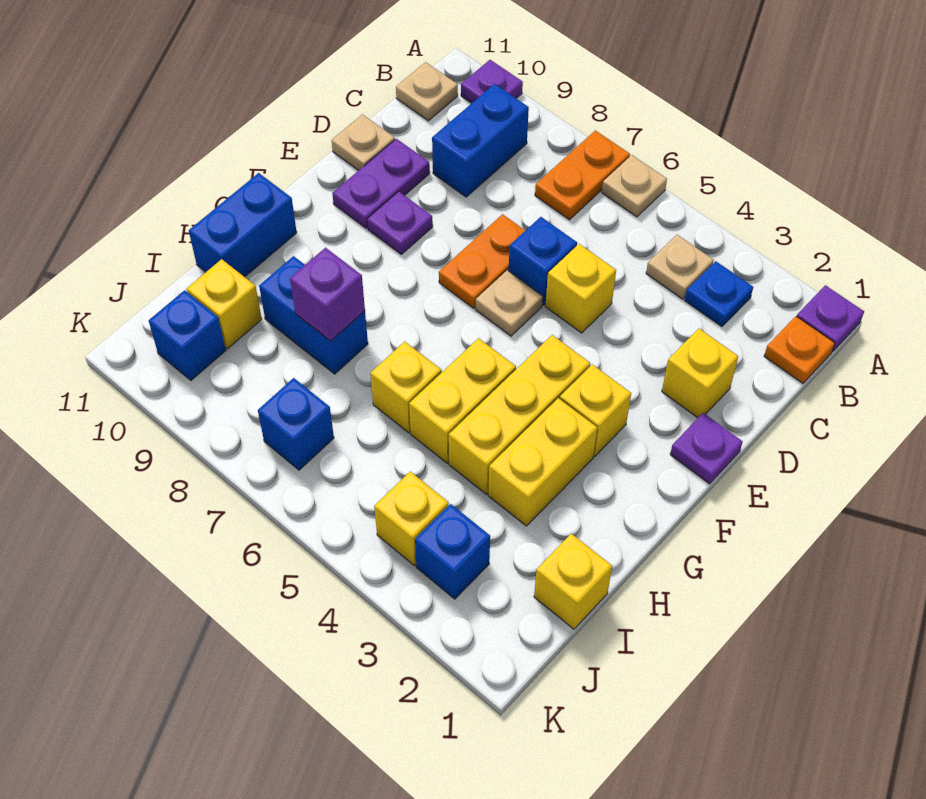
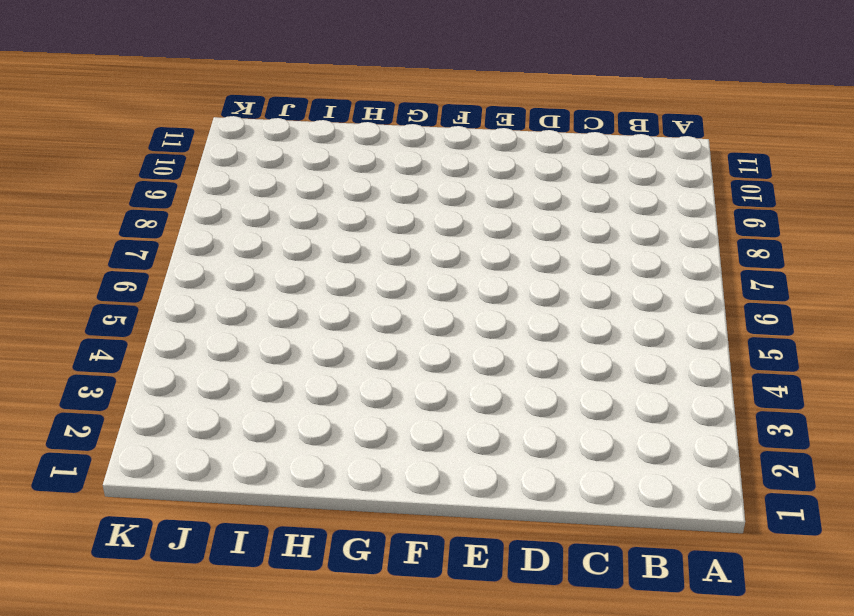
none -> purple 1x1 plate [797,285,864,352]
none -> tan 1x1 plate [602,155,667,217]
none -> orange 1x2 plate [535,130,630,220]
none -> purple 1x1 plate [461,60,523,103]

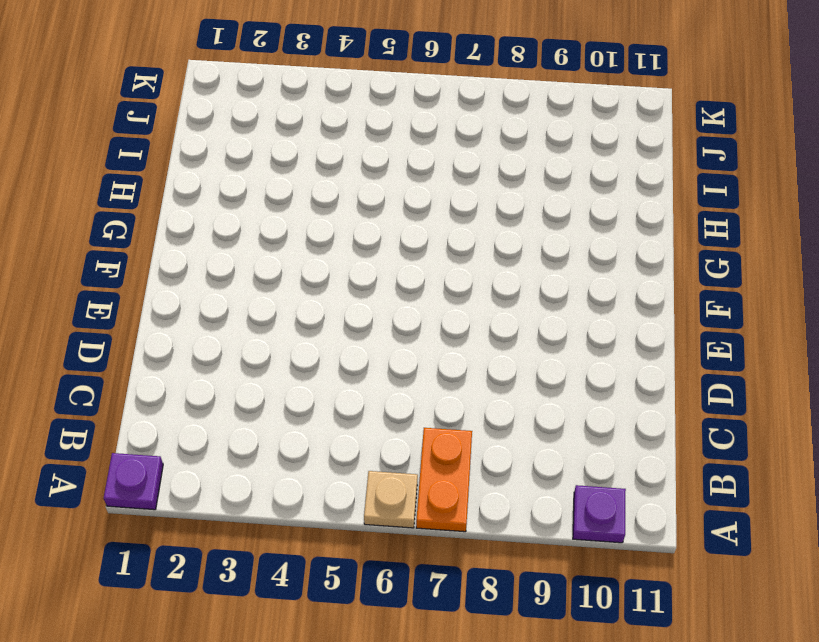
none -> orange 1x1 plate [764,316,835,383]
none -> blue 1x1 plate [685,261,753,327]
none -> tan 1x1 plate [646,235,714,299]
none -> blue 1x2 brick [432,84,529,197]

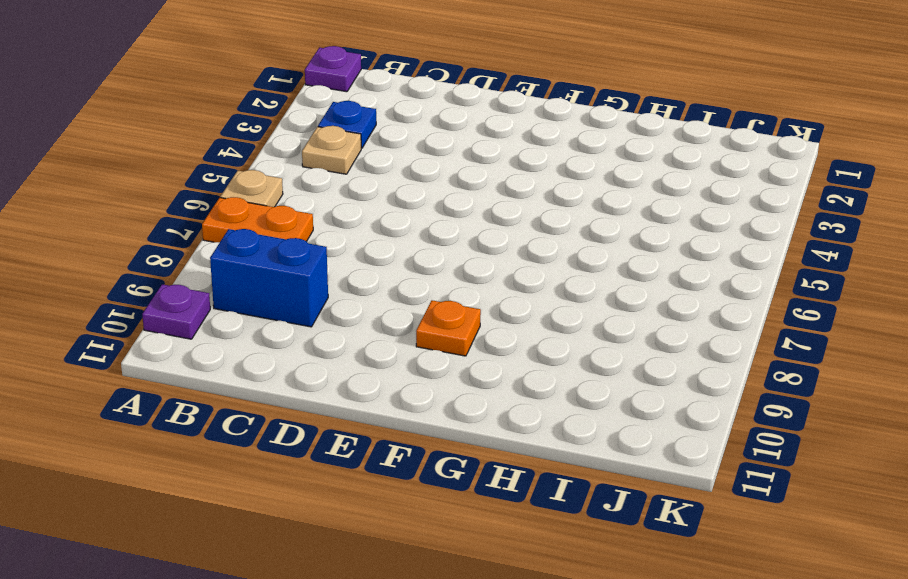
orange 1x1 plate [416,300,481,356] -> orange 1x1 plate moved to [764,316,835,383]
none -> tan 1x1 plate [396,62,458,121]
none -> yellow 1x1 brick [662,329,738,418]
none -> yellow 1x1 brick [545,244,616,333]
none -> blue 1x1 brick [509,217,577,305]

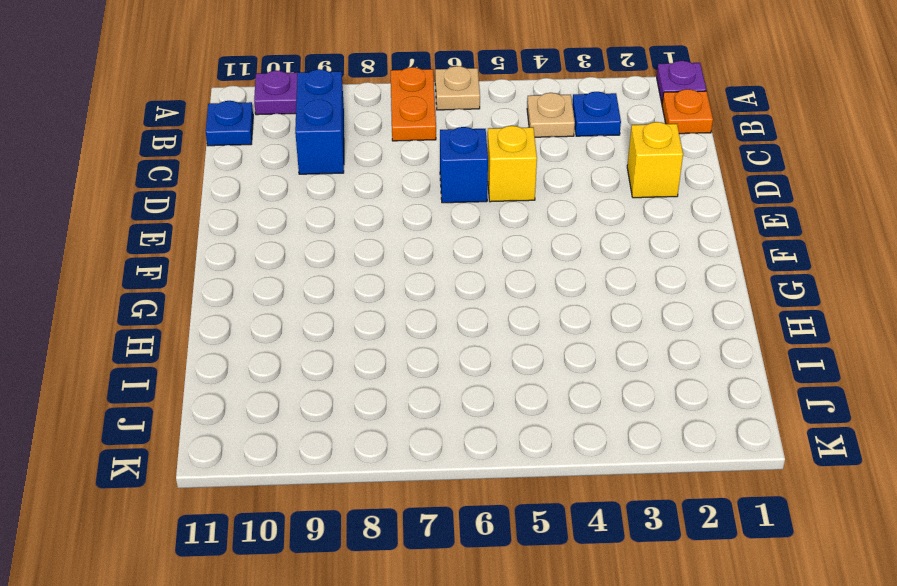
blue 1x1 plate [206,101,253,146] -> tan 1x1 plate [396,62,458,121]
none -> orange 1x2 plate [439,214,525,308]
none -> purple 1x2 plate [332,139,430,228]
none -> tan 1x1 plate [332,115,395,171]
none -> purple 1x1 plate [670,413,743,484]

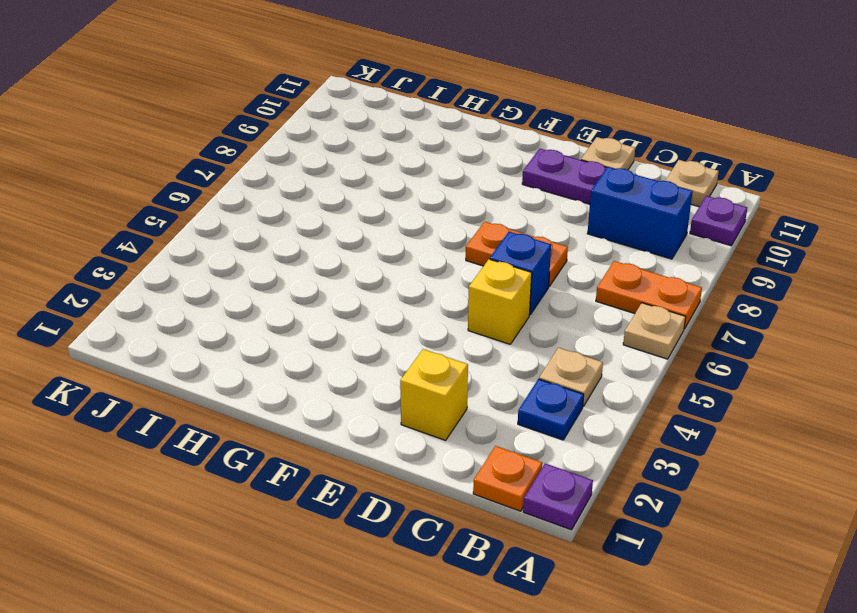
none -> purple 1x1 plate [670,413,743,484]
none -> tan 1x1 plate [476,270,543,336]
none -> purple 1x1 plate [367,191,433,254]
none -> yellow 1x1 brick [560,364,631,456]

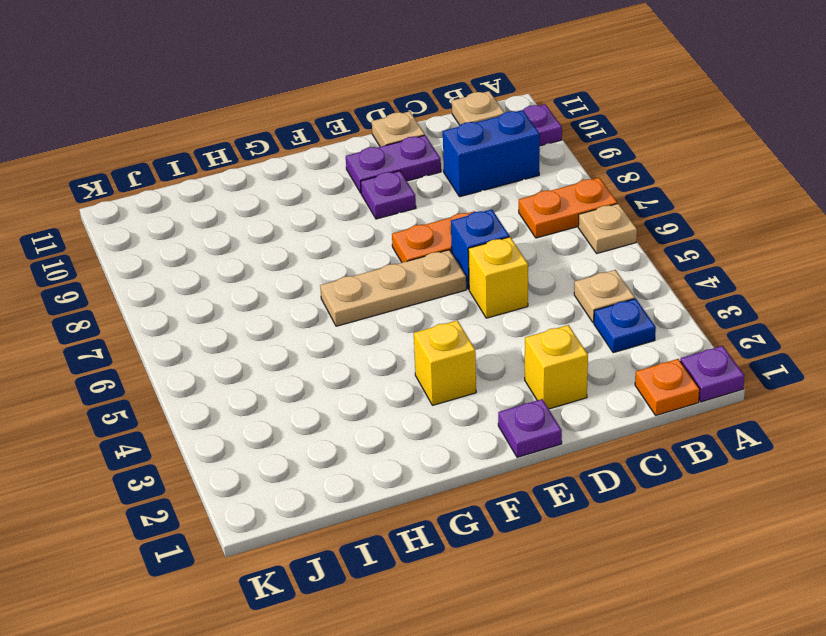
tan 1x3 plate [320,250,466,326] -> tan 1x1 plate [476,270,543,336]
none -> yellow 1x3 brick [449,335,590,494]
none -> yellow 1x2 brick [488,398,597,526]
none -> yellow 1x2 brick [409,338,516,463]
none -> blue 1x2 brick [189,173,297,277]

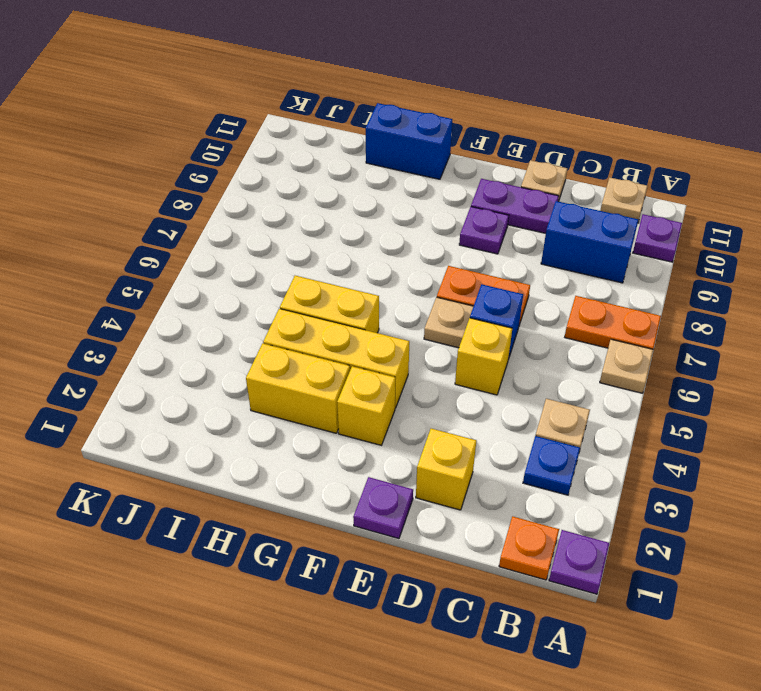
none -> yellow 1x1 brick [370,341,442,433]
none -> blue 1x2 brick [259,256,368,374]
none -> yellow 1x1 brick [534,534,612,629]
none -> yellow 1x1 brick [187,259,262,349]

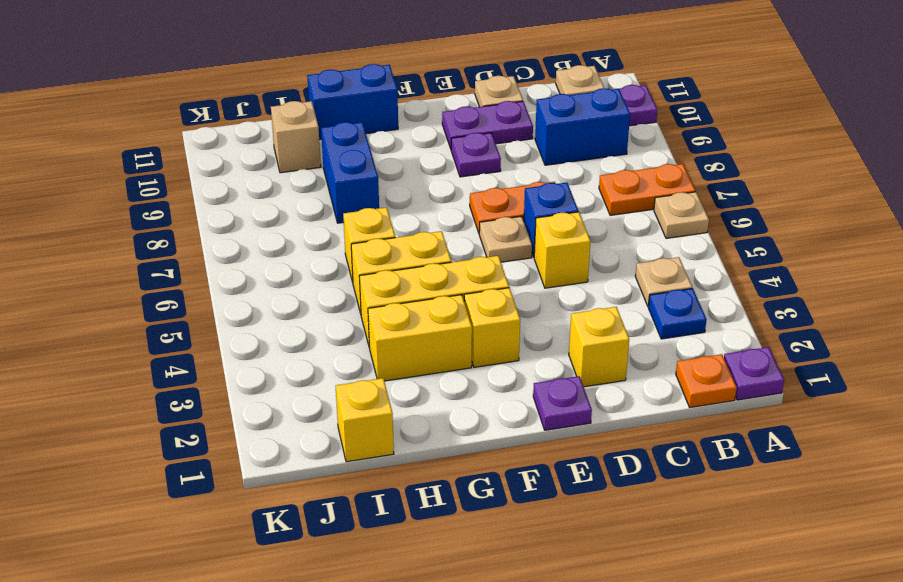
tan 1x1 brick [271,101,321,173] -> yellow 1x1 brick [187,259,262,349]
none -> blue 1x1 brick [415,504,490,599]
none -> yellow 1x1 brick [374,472,449,566]
none -> blue 1x1 brick [258,378,334,470]
none -> blue 1x1 brick [149,290,226,380]

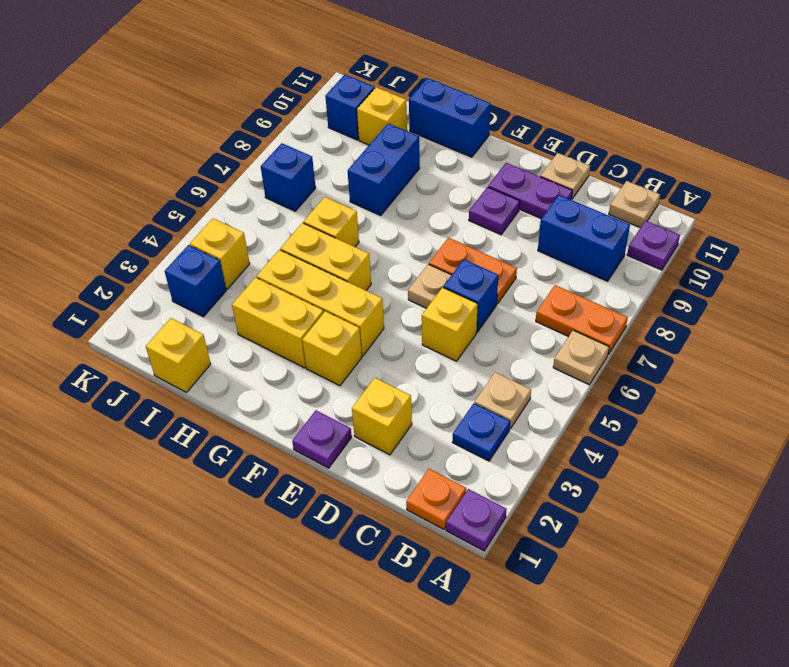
none -> purple 1x1 brick [290,248,365,341]

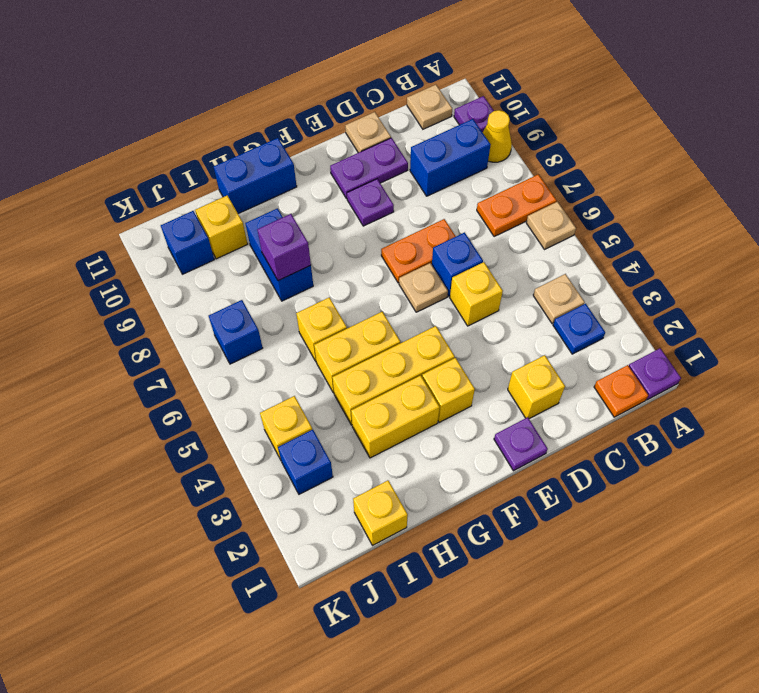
yellow 1x1 cone [483,110,512,162] -> none

